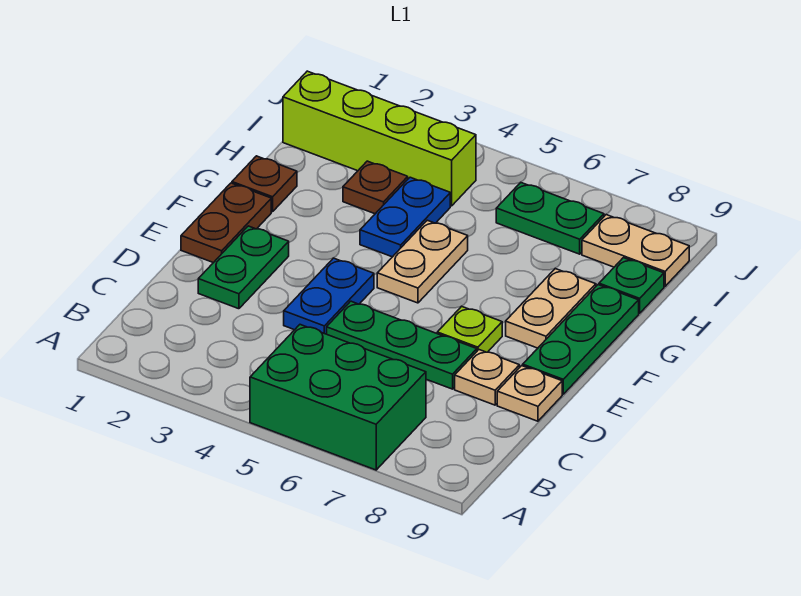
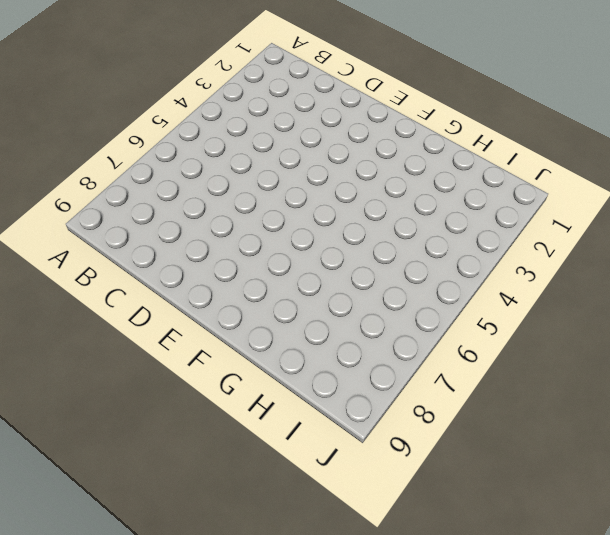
none -> green 2x3 brick [250,325,426,470]
none -> green 1x2 plate [198,226,289,309]
none -> blue 1x2 plate [284,258,374,334]

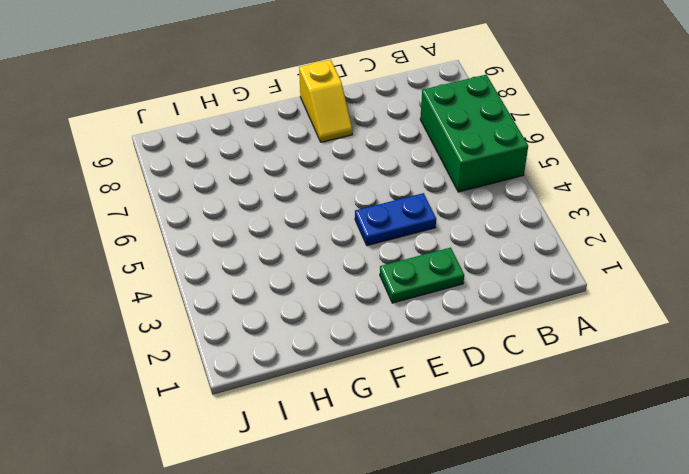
yellow 1x2 slope [299,60,352,142] -> green 1x3 plate [523,285,639,394]
none -> green 1x3 plate [327,301,477,389]
none -> tan 1x1 plate [455,350,519,405]
none -> tan 1x1 plate [497,366,562,421]

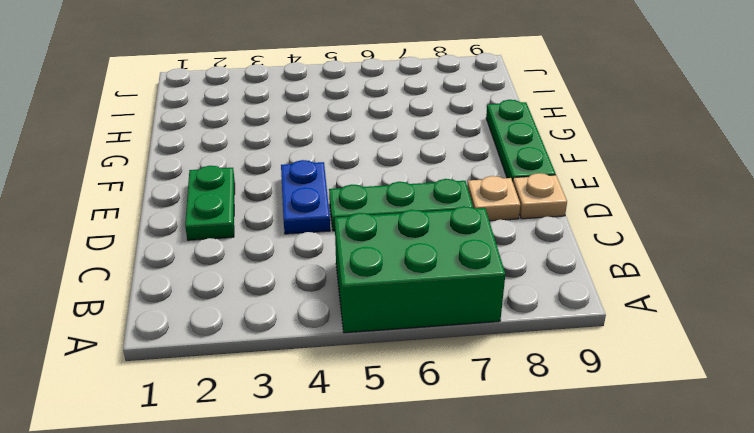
none -> brown 1x2 plate [181,183,271,263]
none -> lime 1x1 plate [437,306,502,352]
none -> tan 1x2 plate [377,220,468,303]

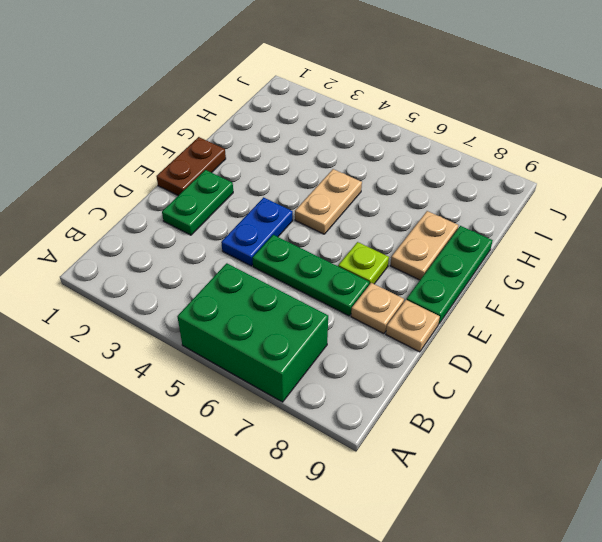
none -> brown 1x1 plate [232,156,297,212]
none -> blue 1x2 plate [360,177,450,257]
none -> brown 1x1 plate [343,161,408,214]

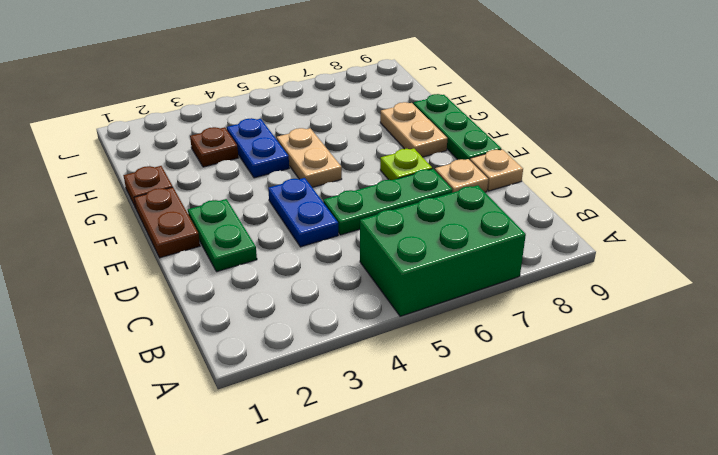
none -> green 1x1 plate [599,258,664,313]
none -> lime 1x4 brick [283,71,476,206]
none -> green 1x2 plate [496,183,604,254]

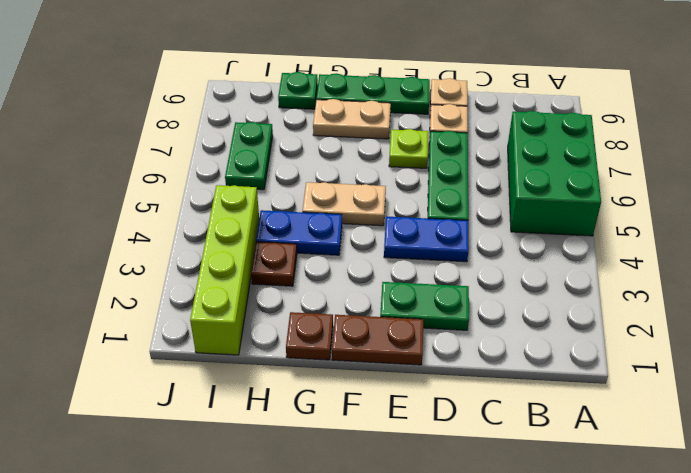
none -> tan 1x2 plate [582,215,689,286]

